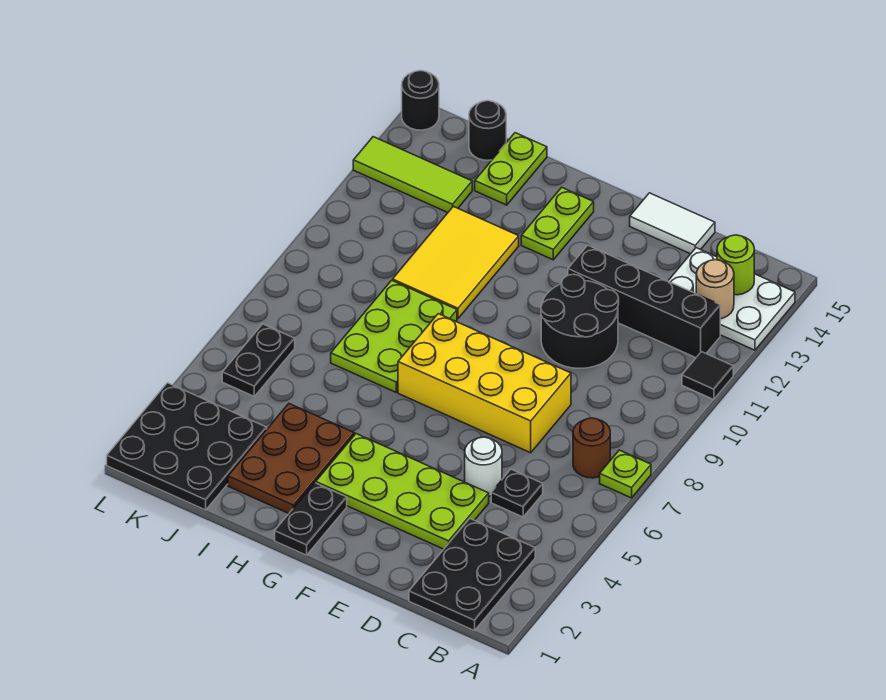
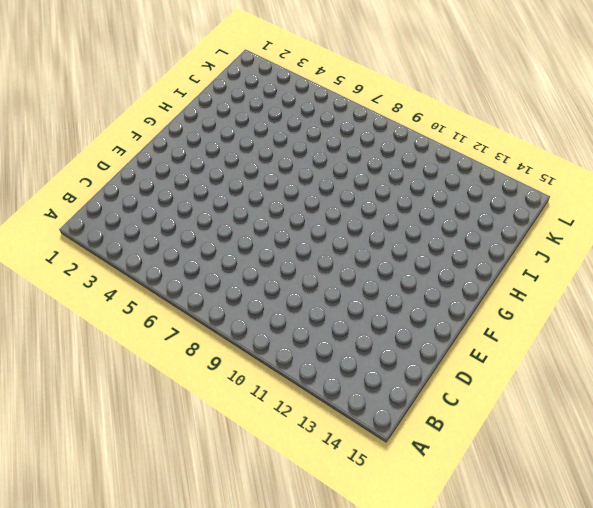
none -> lime 1x1 plate [600,450,651,498]
none -> black 1x1 tile [682,352,733,400]
none -> white 2x3 plate [668,248,795,350]

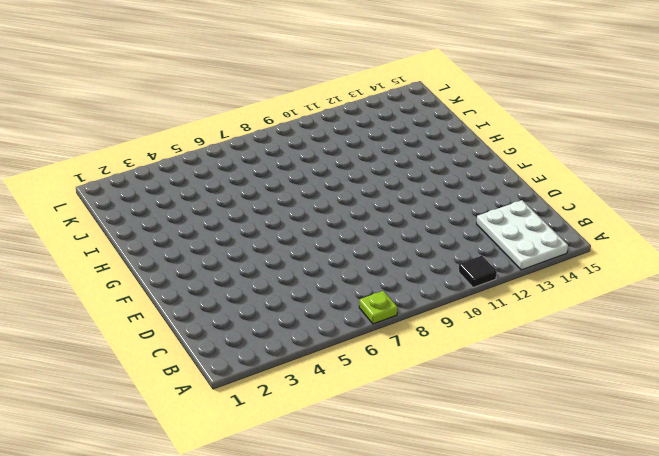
none -> black 2x3 plate [409,519,535,631]
none -> brown 1x1 round brick [573,418,610,478]
none -> black 1x4 brick [568,245,720,358]

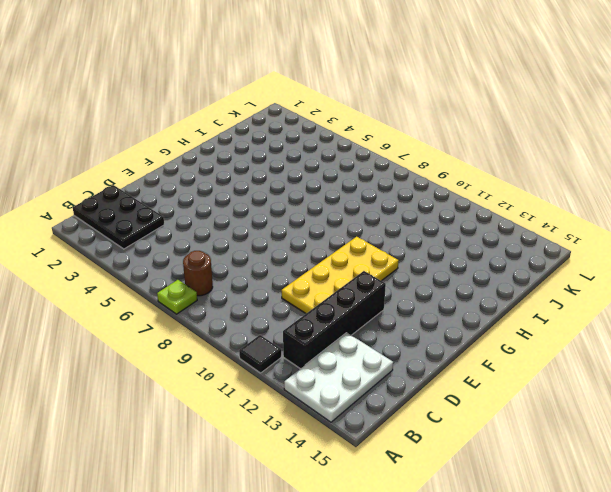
yellow 2x4 plate [281,237,399,313] -> black 2x2 round brick [541,274,619,368]
none -> black 1x1 plate [491,469,543,517]
none -> lime 2x4 plate [316,434,489,549]
none -> white 1x1 round brick [465,437,502,496]

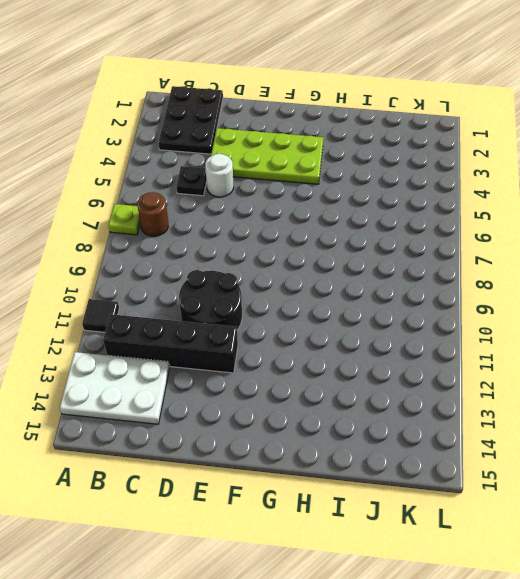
none -> yellow 2x4 brick [398,314,571,453]
none -> white 1x2 tile [630,193,715,254]
none -> black 1x2 plate [275,483,347,555]

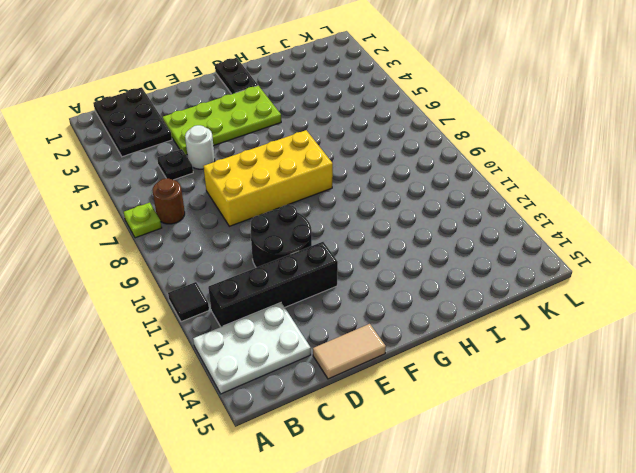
tan 1x2 tile [313,324,386,379] -> white 1x2 tile [630,193,715,254]
none -> lime 1x2 plate [521,187,594,260]
none -> brown 2x3 plate [228,404,354,513]
none -> lime 2x3 plate [331,280,457,392]

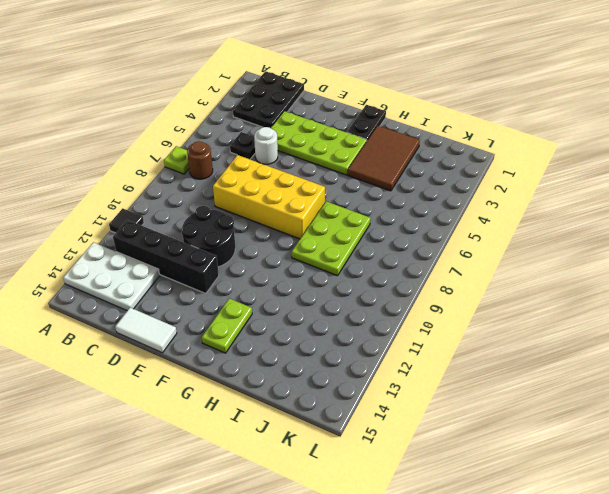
brown 2x3 tile [348,126,420,191] -> brown 2x3 plate [228,404,354,513]
none -> yellow 2x3 tile [393,206,519,319]
none -> lime 1x2 plate [475,133,547,205]
none -> black 3x3 plate [107,383,267,510]

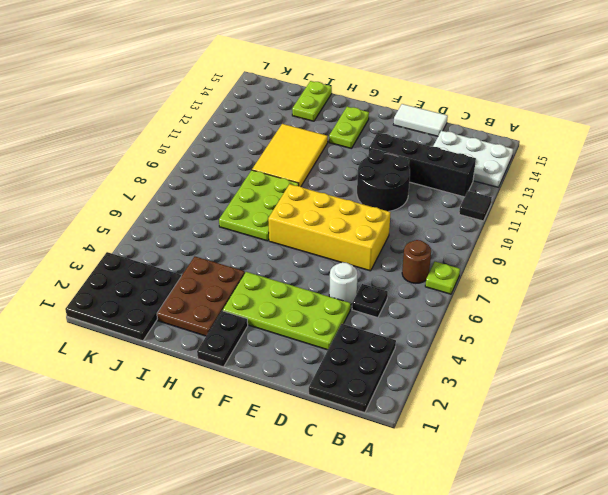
none -> lime 1x3 tile [353,137,472,213]
none -> black 1x1 round brick [469,101,506,160]
none -> black 1x2 plate [222,324,295,396]

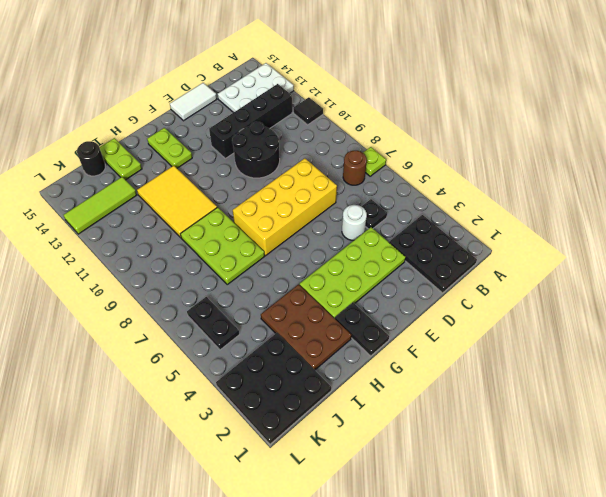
none -> black 1x1 round brick [402,70,439,130]
none -> tan 1x1 round brick [696,260,734,319]
none -> lime 1x1 round brick [717,235,754,295]

